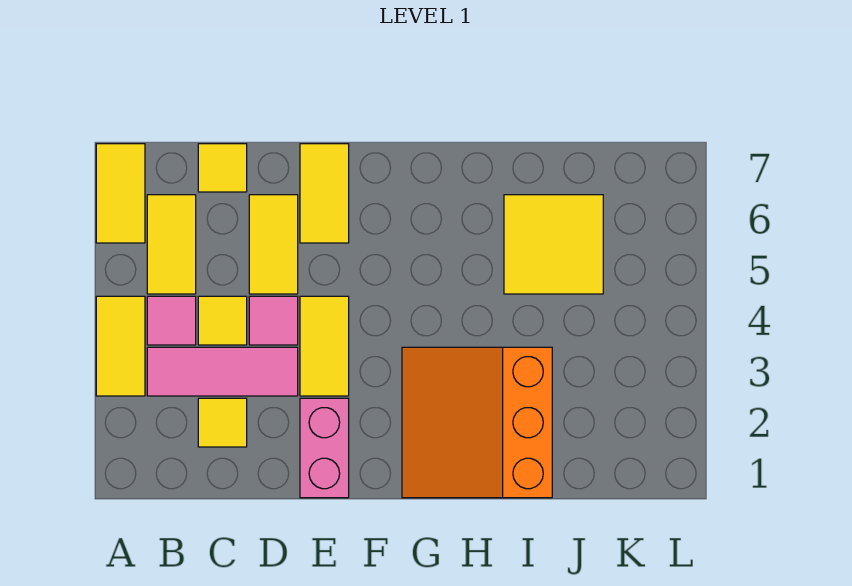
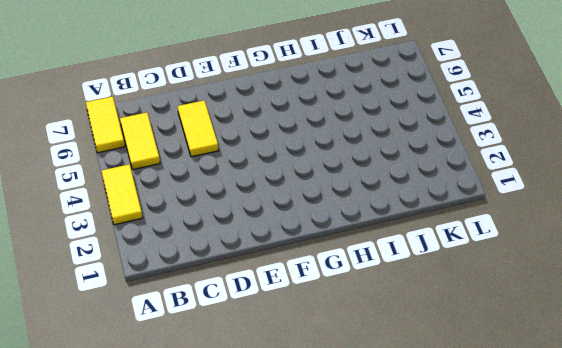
none -> pink 1x3 tile [147,347,298,396]
none -> pink 1x1 tile [147,296,196,345]
none -> yellow 1x1 tile [198,398,247,447]

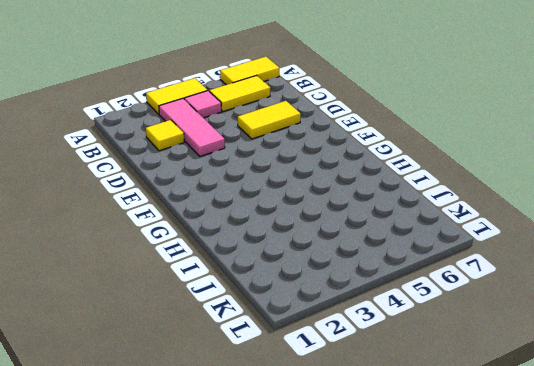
none -> yellow 1x1 tile [198,296,247,345]
none -> yellow 1x1 tile [198,144,247,192]
none -> pink 1x1 tile [249,296,298,345]

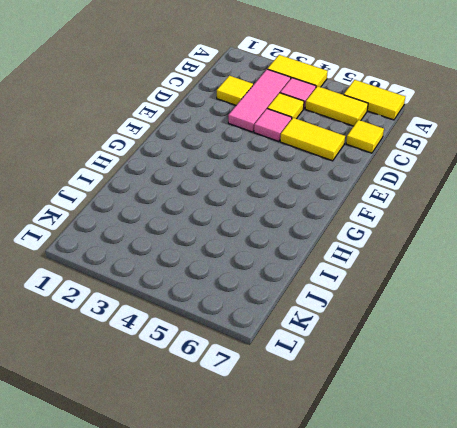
none -> pink 1x2 brick [300,398,349,498]
none -> yellow 1x2 tile [300,296,349,396]
none -> yellow 1x2 tile [300,144,349,243]

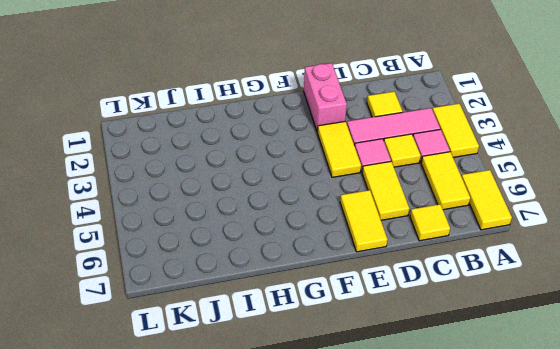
none -> orange 3x3 slope [402,347,552,498]
none -> yellow 2x2 tile [504,195,603,294]

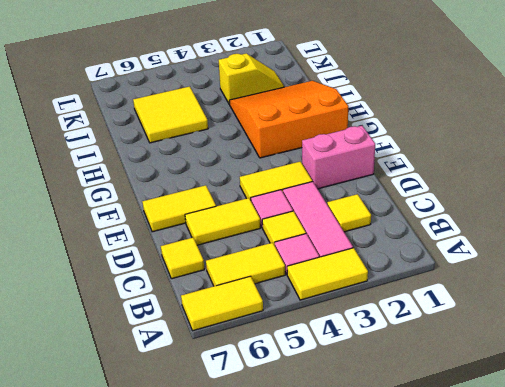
orange 3x3 slope [229,81,348,158] -> orange 3x3 slope turned to [402,347,552,498]
yellow 1x2 slope [219,53,284,104] -> none

